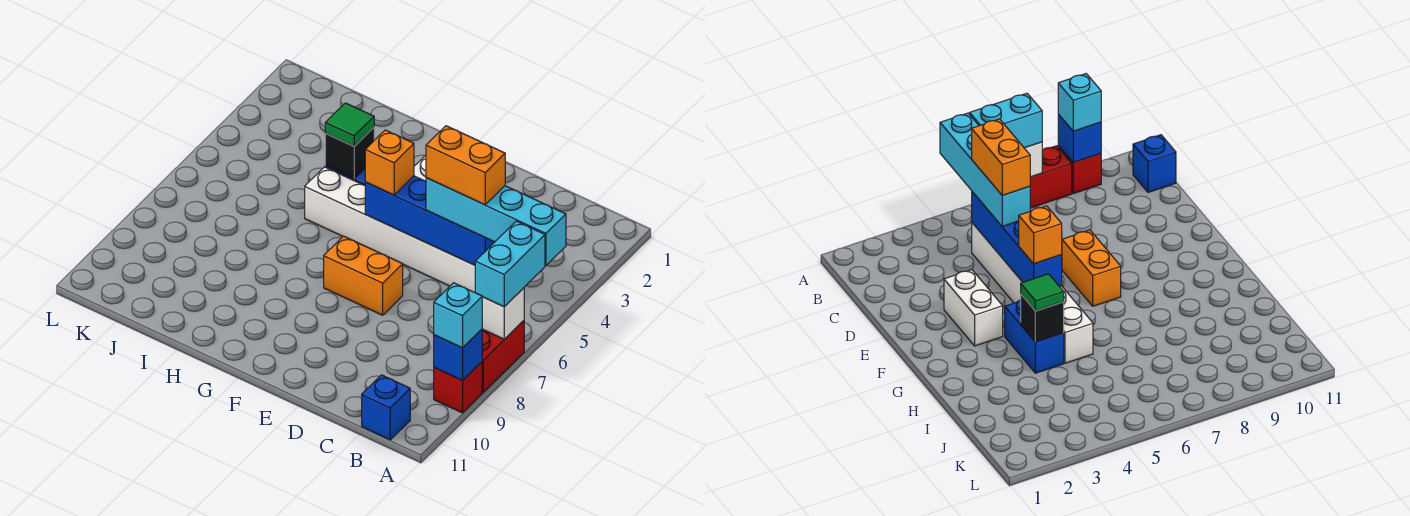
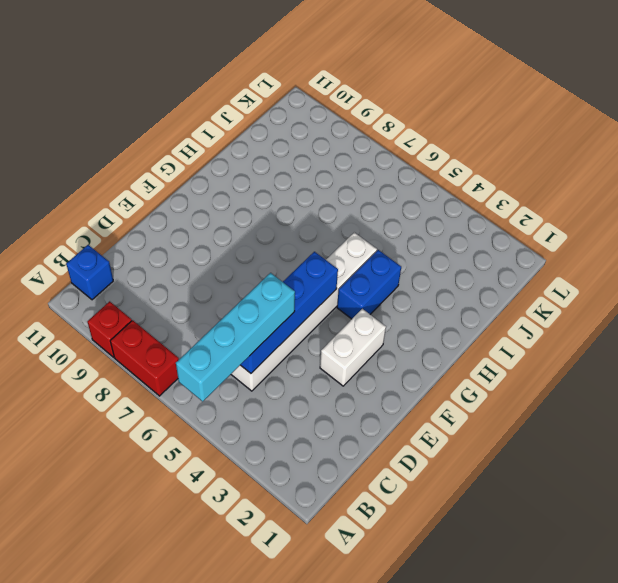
none -> orange 1x2 brick [324,236,403,315]
none -> white 1x1 brick [482,288,524,339]
none -> blue 1x1 brick [434,329,482,380]

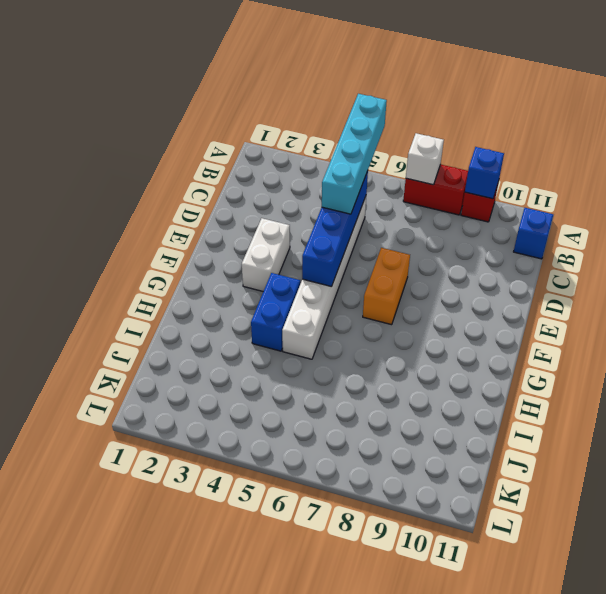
none -> black 1x1 brick [325,127,374,179]
none -> cyan 1x2 brick [475,221,545,307]
none -> cyan 1x1 brick [434,283,482,348]

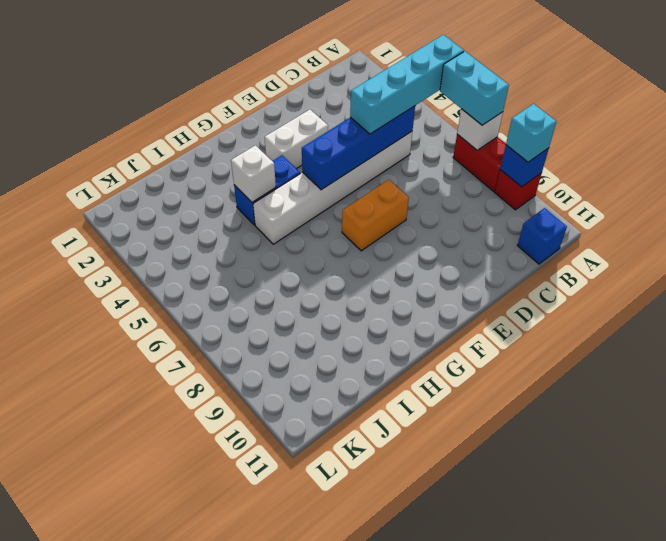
white 1x1 brick [231,145,276,202] -> black 1x1 brick [325,127,374,179]
none -> orange 1x1 brick [365,130,414,195]
none -> green 1x1 tile [325,103,374,146]
none -> orange 1x2 brick [426,126,505,205]

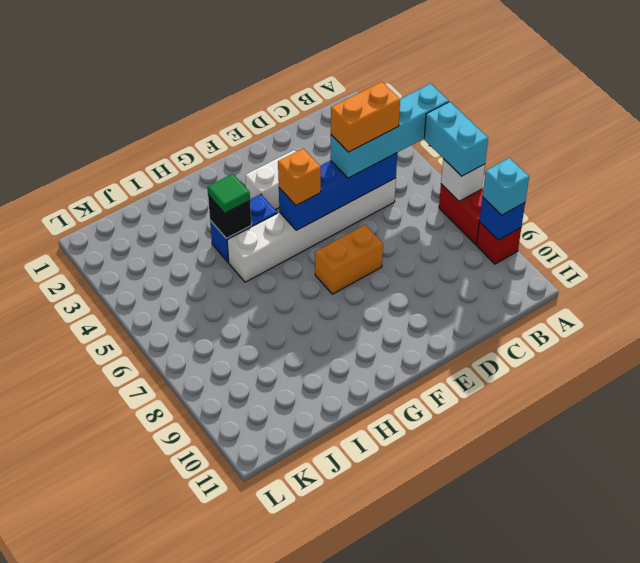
none -> blue 1x1 brick [362,375,410,440]

